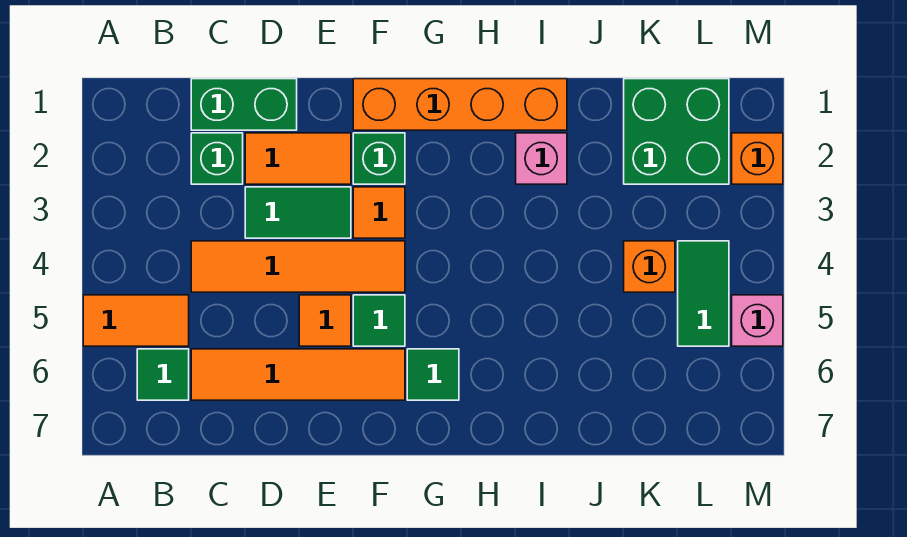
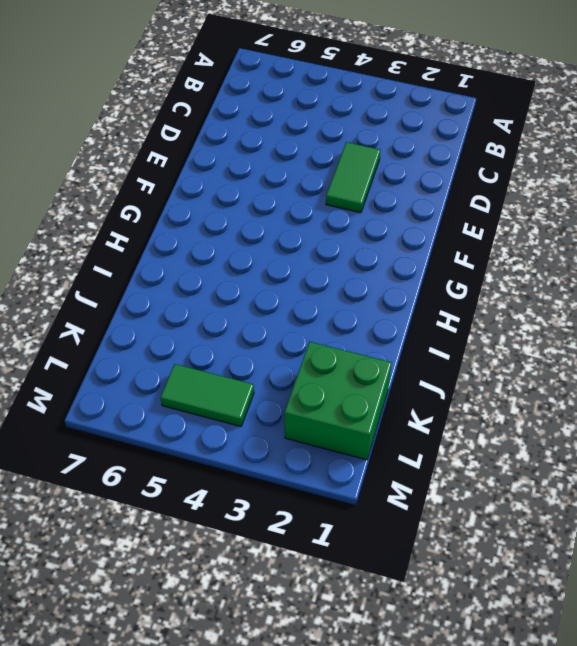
none -> orange 1x2 tile [83,295,189,346]
none -> green 1x1 tile [137,349,189,400]
none -> green 1x2 brick [191,79,297,130]

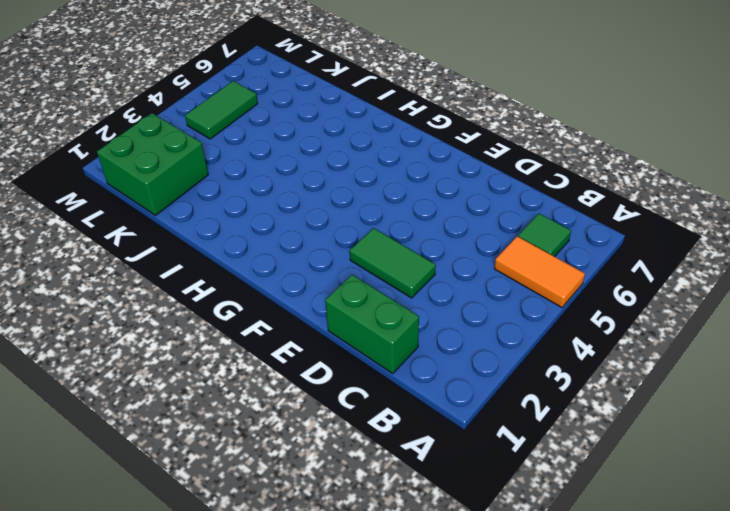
none -> green 1x1 brick [191,133,243,184]
none -> orange 1x4 tile [191,241,405,292]
none -> orange 1x4 tile [191,349,405,400]

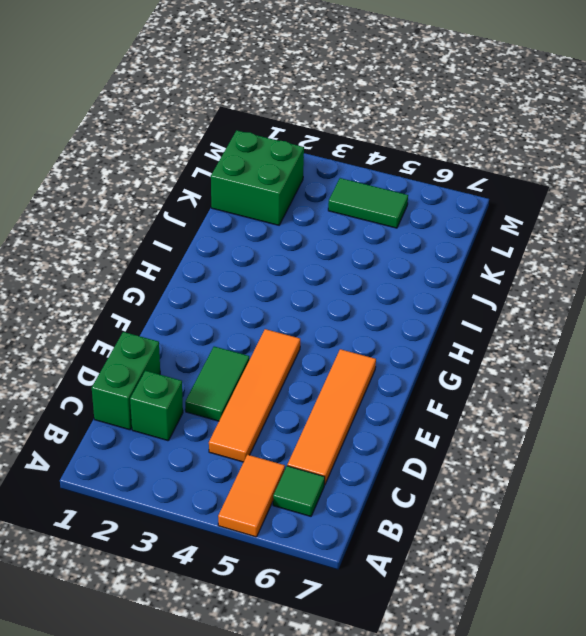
none -> orange 1x2 tile [245,133,351,184]
none -> orange 1x1 tile [299,295,351,346]
none -> orange 1x4 brick [353,79,567,130]

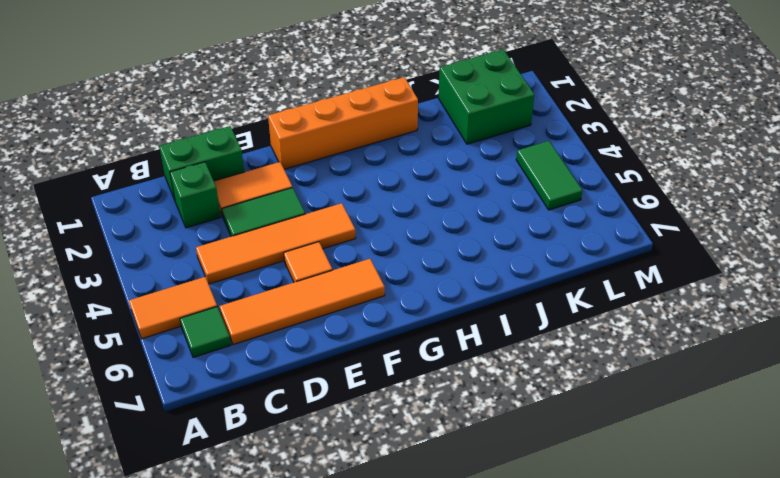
none -> green 1x1 brick [353,133,405,184]
none -> orange 1x1 tile [353,187,405,238]
none -> green 1x1 tile [353,295,405,346]

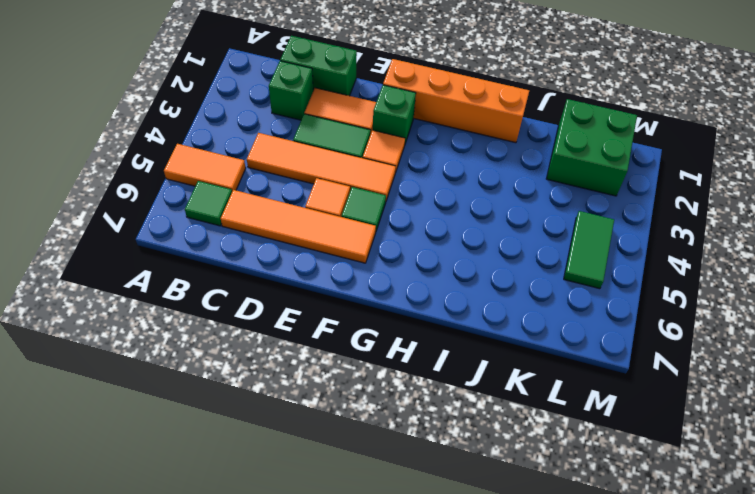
none -> green 1x1 tile [407,349,459,400]
none -> pink 1x1 brick [516,133,567,184]
none -> orange 1x1 brick [624,241,675,292]

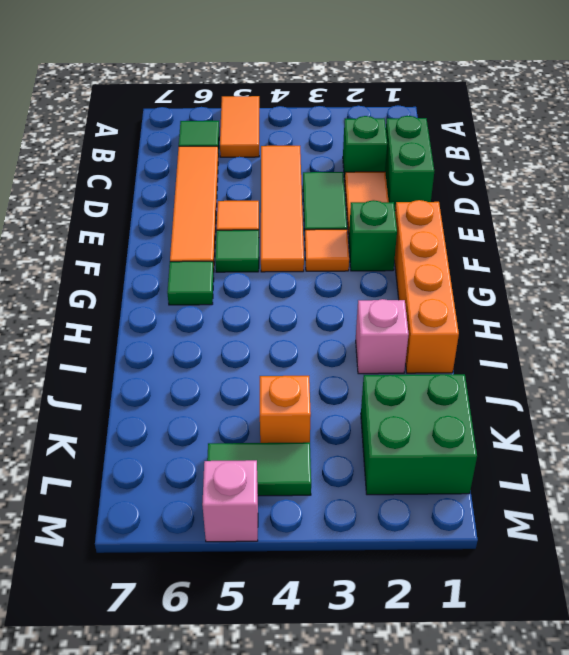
none -> orange 1x1 brick [732,133,783,184]

